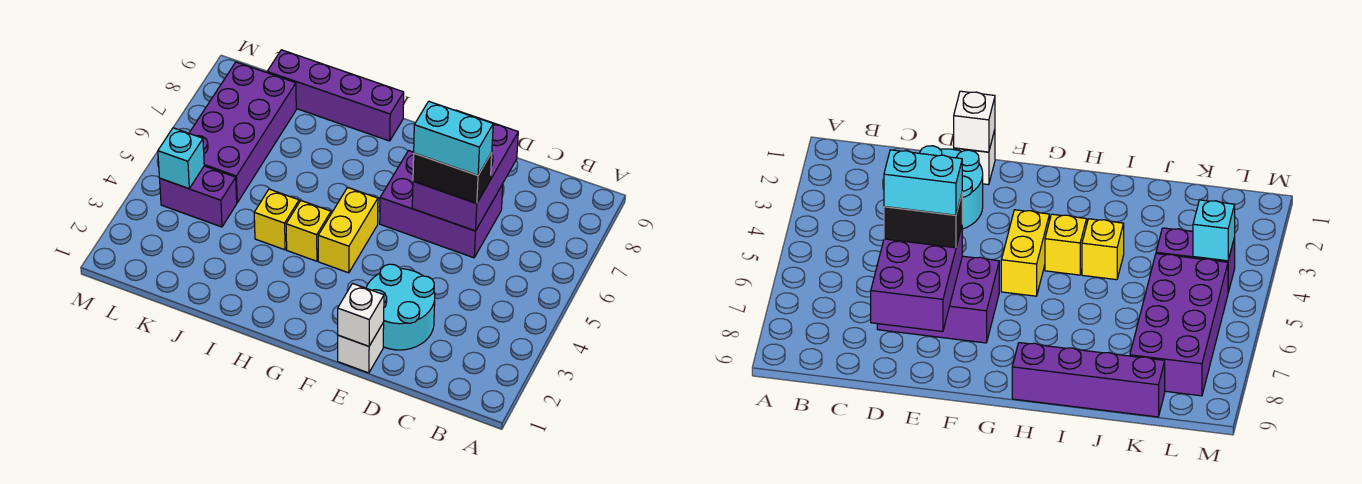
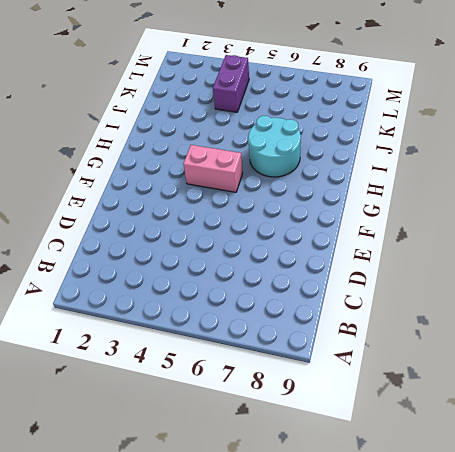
pink 1x2 brick [183,145,243,192] -> yellow 1x2 brick [318,187,378,273]
cyan 2x2 round brick [248,116,301,177] -> cyan 2x2 round brick moved to [366,264,435,350]
none -> purple 2x3 brick [380,151,503,258]
none -> white 1x1 brick [338,322,384,373]
none -> yellow 1x1 brick [286,201,331,261]

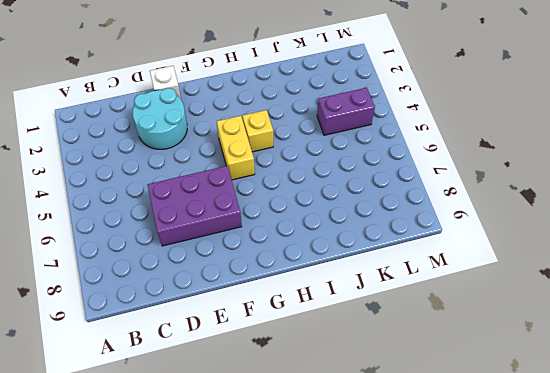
none -> purple 1x4 brick [267,50,404,141]
none -> yellow 1x1 brick [254,189,299,250]
none -> purple 2x4 brick [189,62,296,203]

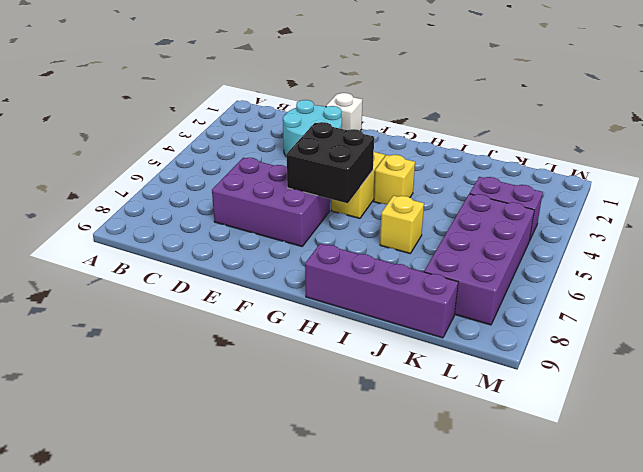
black 2x2 brick [286,122,374,203] -> none
yellow 1x1 brick [380,195,424,253] -> yellow 1x1 brick moved to [254,189,299,250]
none -> purple 2x3 brick [412,110,518,231]
none -> white 1x1 brick [338,284,384,346]
none -> cyan 1x1 brick [158,128,204,189]

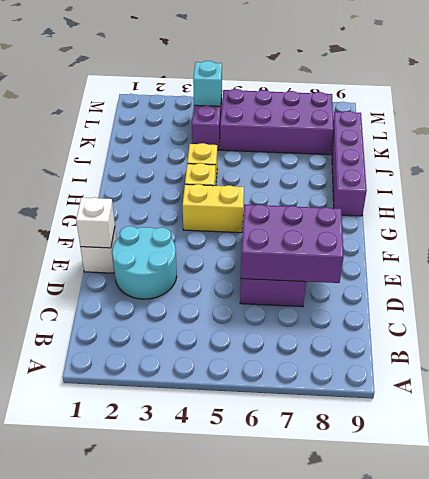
none -> black 1x2 brick [413,153,492,204]
none -> cyan 1x2 brick [414,101,493,175]

